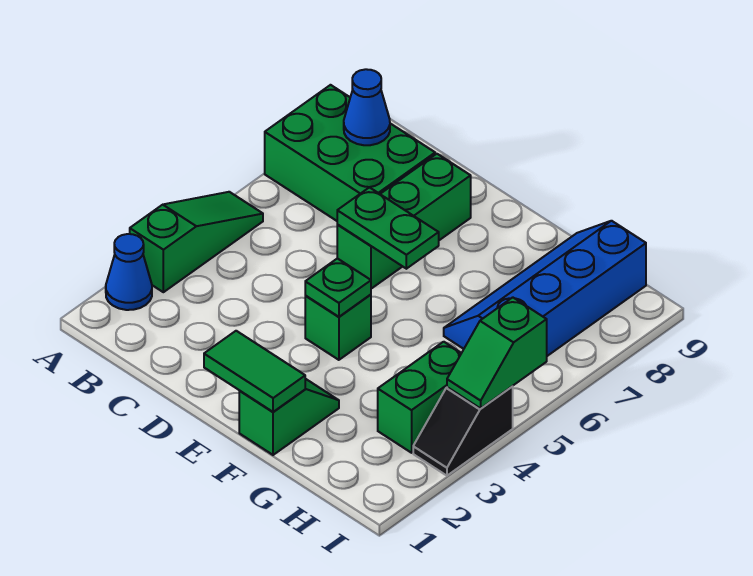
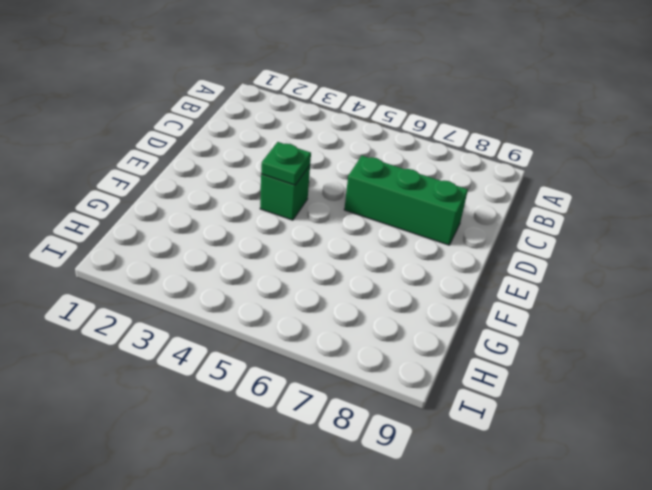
none -> blue 1x1 cone [106,234,152,310]
none -> green 1x3 slope [130,192,263,292]
none -> green 2x3 brick [265,85,435,221]

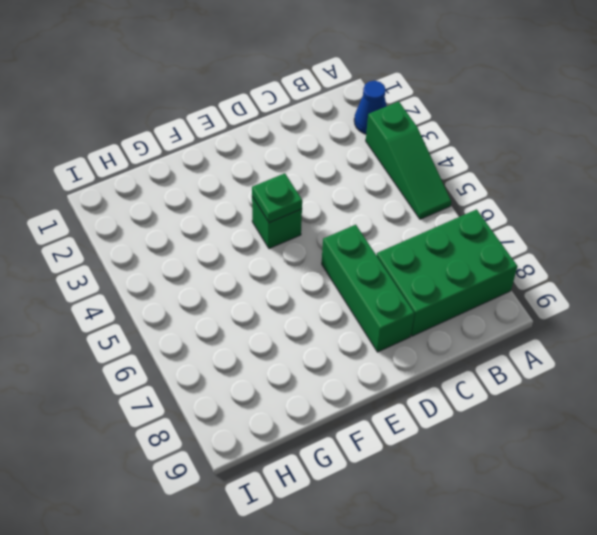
none -> green 1x2 slope [239,379,339,455]
none -> blue 2x4 slope [444,221,646,356]
none -> green 1x2 brick [378,342,461,453]

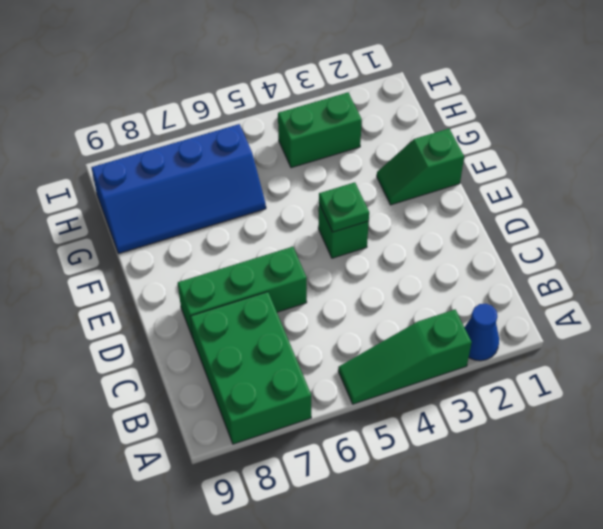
none -> black 1x2 slope [413,386,513,476]
none -> blue 1x1 cone [344,69,390,145]
none -> green 1x2 plate [337,187,439,269]

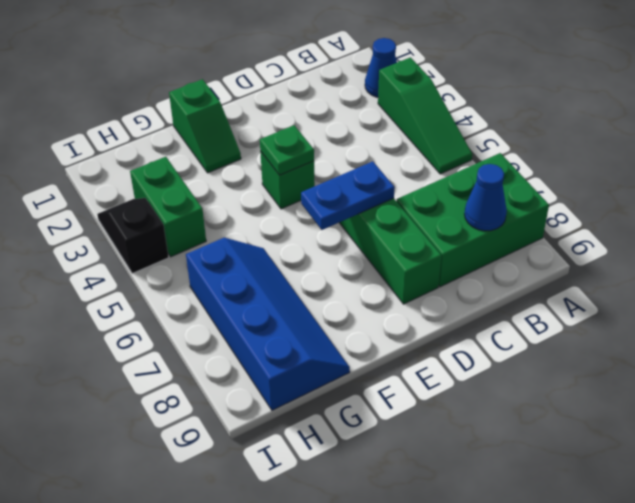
blue 1x2 plate [301,161,395,230] -> green 1x2 plate [337,187,439,269]
none -> green 1x2 tile [204,331,305,412]
none -> green 1x2 slope [447,297,547,408]

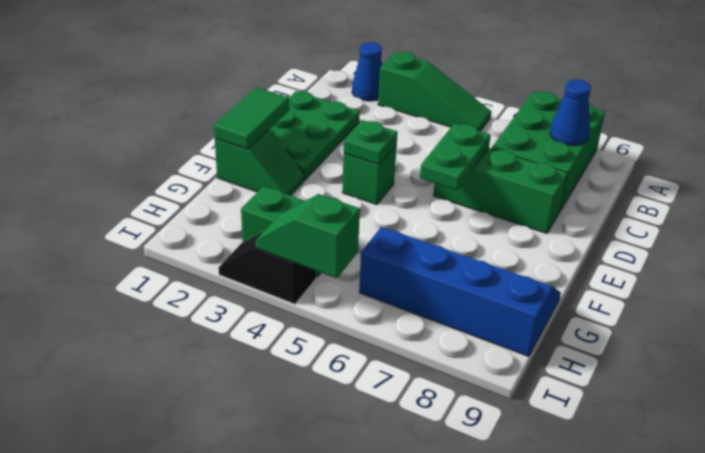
green 2x3 plate [269,91,360,180] -> none

